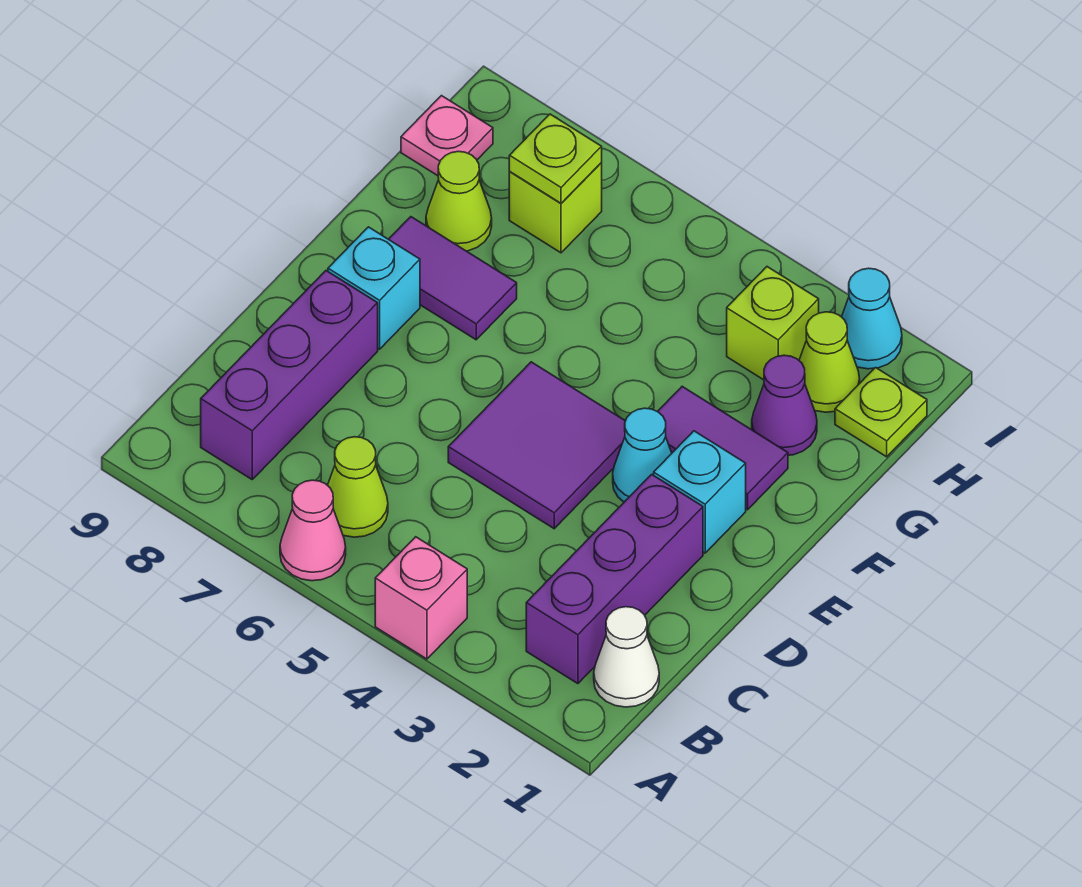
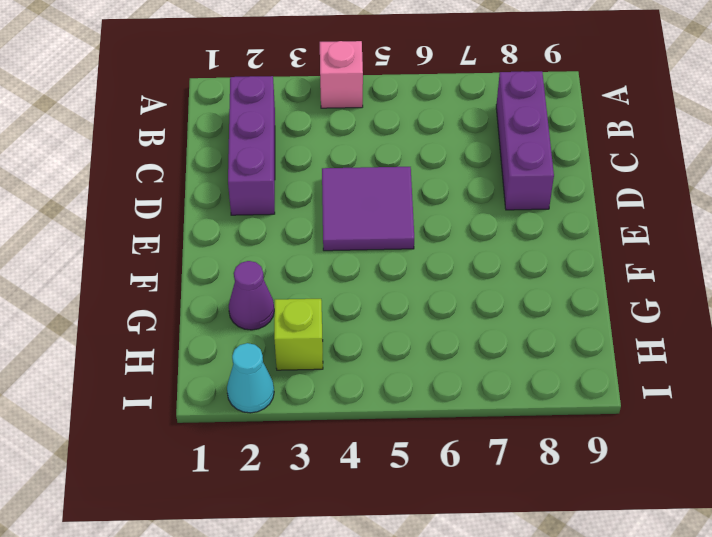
none -> pink 1x1 cone [280,480,346,581]
none -> white 1x1 cone [594,607,659,707]
none -> lime 1x1 cone [328,437,388,537]

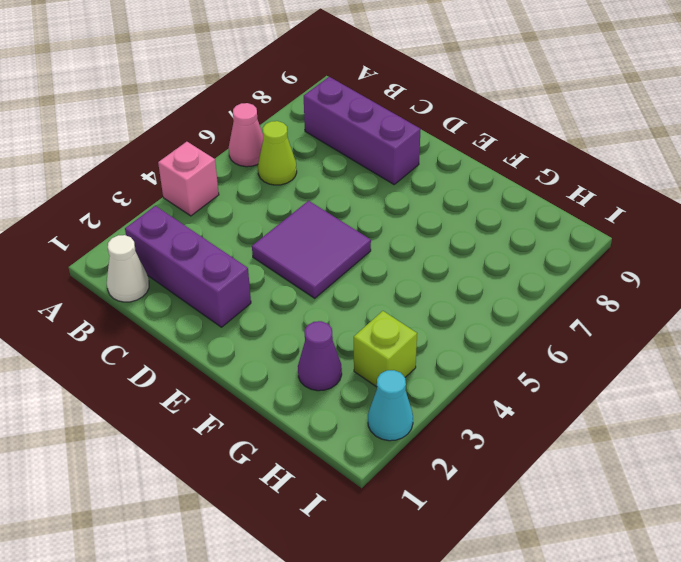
none -> cyan 1x1 brick [654,431,746,553]
none -> cyan 1x1 cone [613,408,672,502]
none -> cyan 1x1 brick [328,227,420,349]

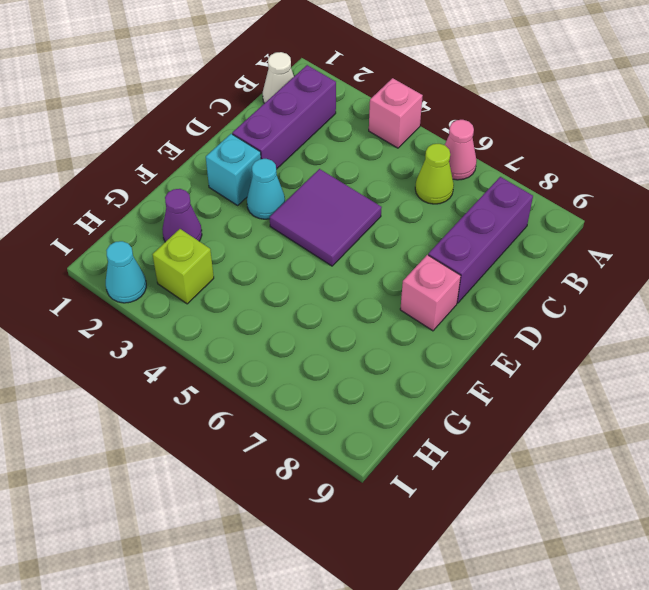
pink 1x1 brick [400,255,461,331] -> cyan 1x1 brick [328,227,420,349]
none -> purple 1x2 tile [658,386,788,510]
none -> purple 1x2 tile [389,217,517,340]
none -> lime 1x1 cone [426,151,492,251]

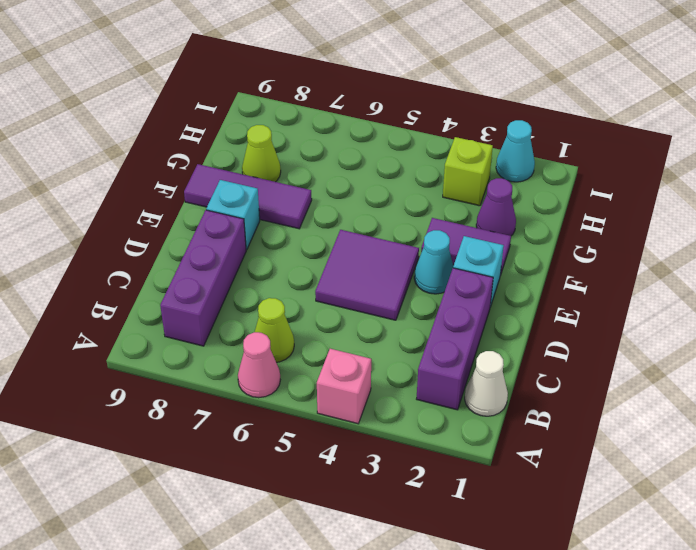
purple 1x3 tile [184,164,312,229] -> purple 1x2 tile [389,217,517,340]
none -> lime 1x1 plate [835,368,927,457]
none -> lime 1x1 cone [799,312,860,412]
none -> lime 1x1 brick [509,163,602,253]

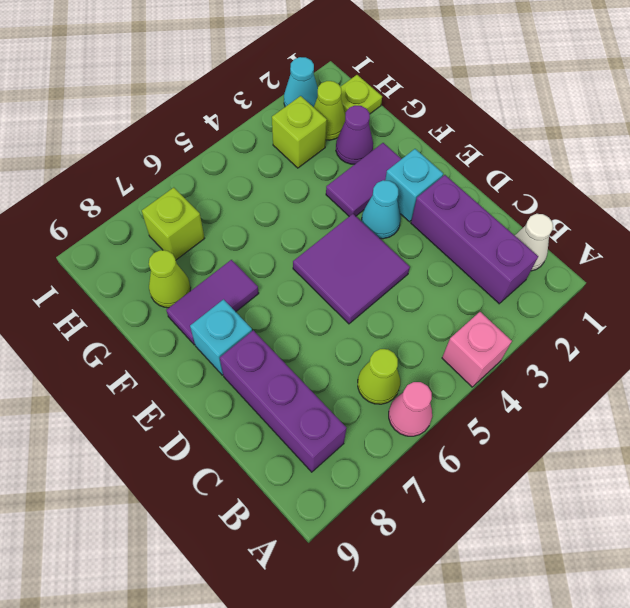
none -> pink 1x1 plate [401,96,493,176]
none -> lime 1x1 plate [509,114,602,203]

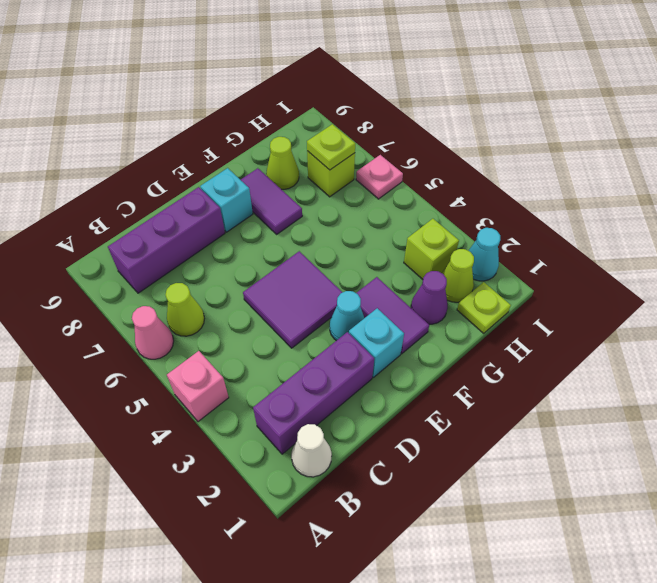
pink 1x1 plate [356,155,403,199] -> pink 1x1 plate moved to [401,96,493,176]

